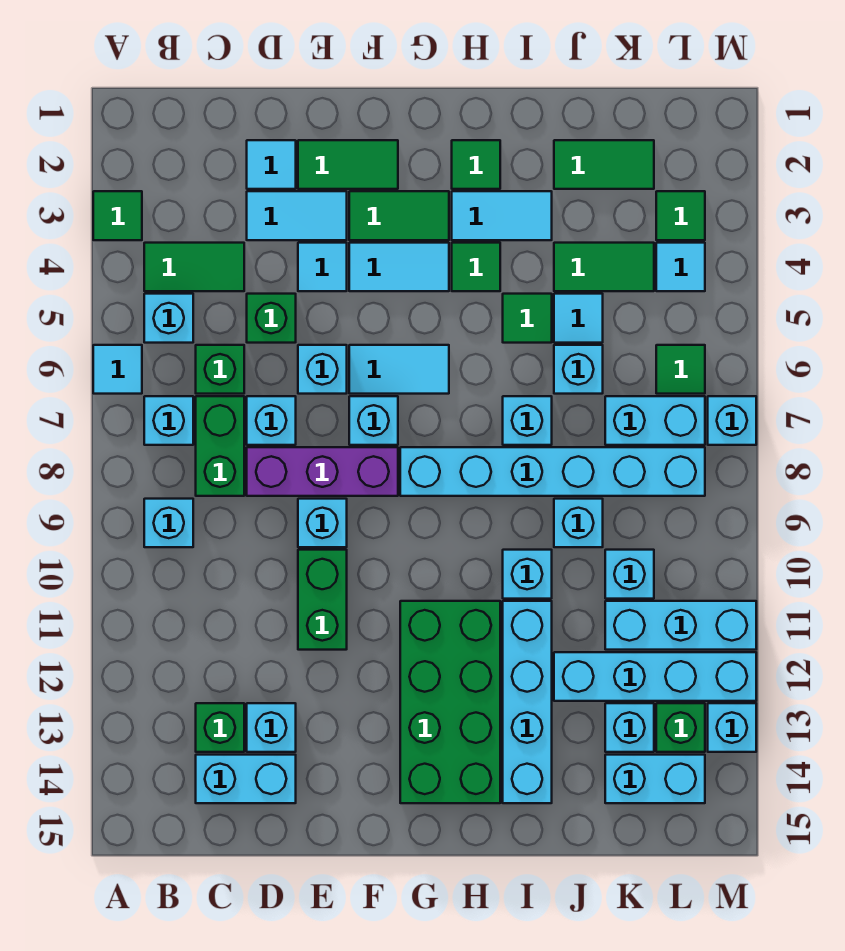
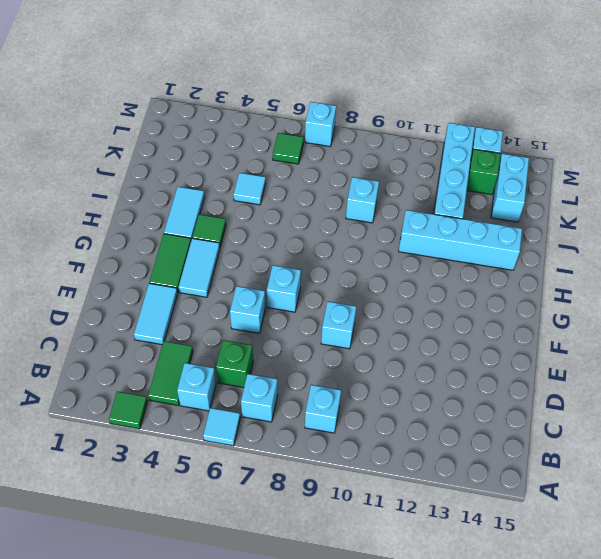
none -> green 1x2 brick [196,396,244,496]
none -> green 1x1 brick [196,703,244,752]
none -> cyan 1x2 brick [196,755,296,803]
none -> cyan 1x1 tile [247,140,296,189]

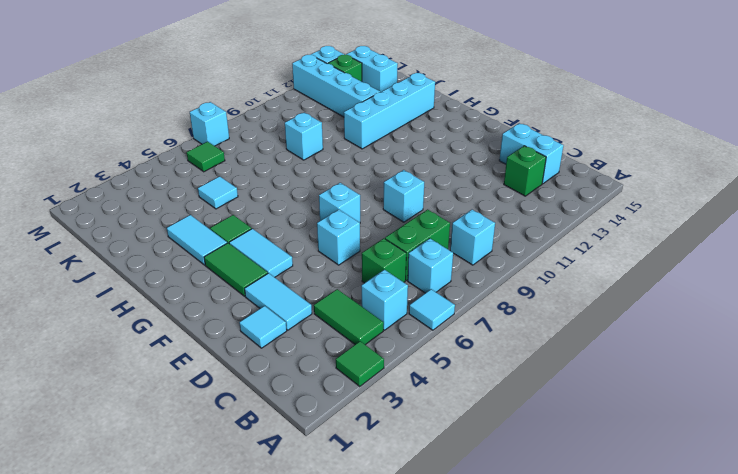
none -> green 1x1 brick [247,294,296,343]
none -> cyan 1x1 brick [247,396,296,445]
none -> purple 1x3 brick [247,447,398,496]
none -> cyan 1x1 brick [247,703,296,752]

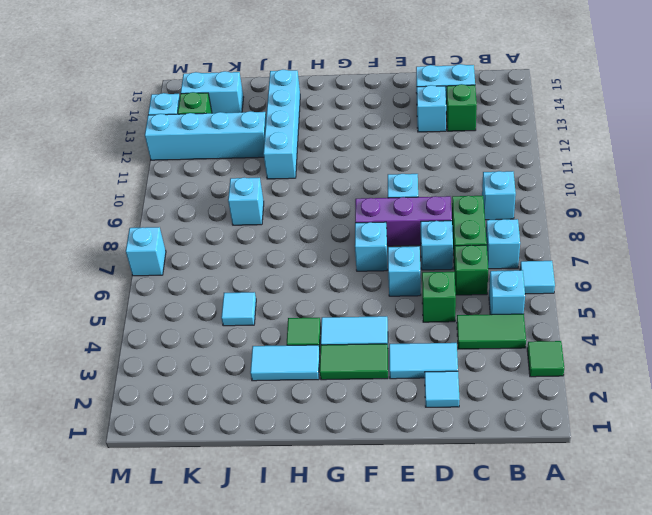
none -> green 1x2 tile [298,140,398,189]
none -> cyan 1x1 tile [298,243,347,291]
none -> green 1x2 brick [298,550,347,650]
none -> cyan 1x2 tile [349,345,449,394]

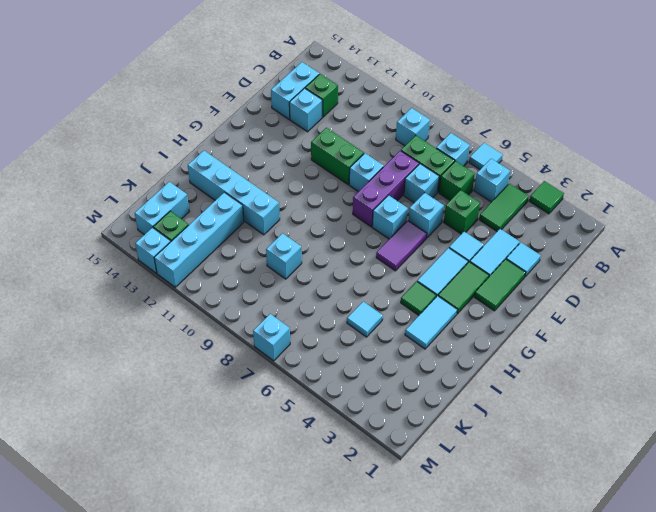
purple 1x2 tile [376,221,427,271] -> cyan 1x2 tile [349,345,449,394]
none -> cyan 1x6 brick [400,447,705,496]
none -> green 2x4 brick [400,601,500,803]
none -> green 1x1 tile [452,140,500,189]
none -> green 1x1 tile [503,294,552,343]

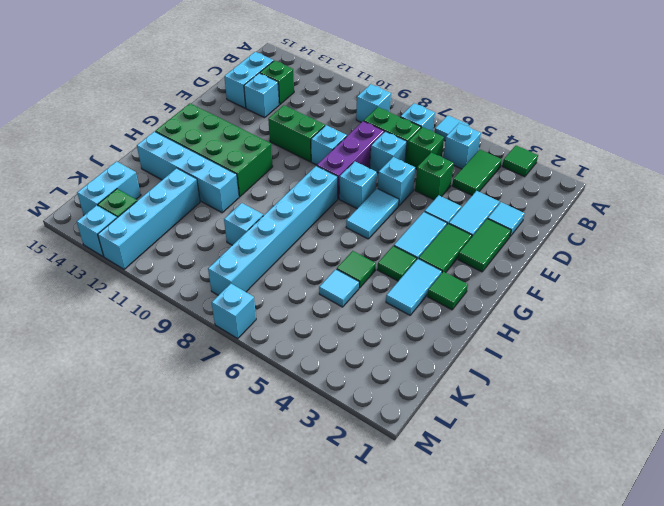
none -> cyan 1x1 brick [503,396,552,445]
none -> cyan 1x1 brick [503,550,552,599]
none -> green 1x2 tile [554,140,654,189]
none -> green 1x2 tile [554,243,654,291]

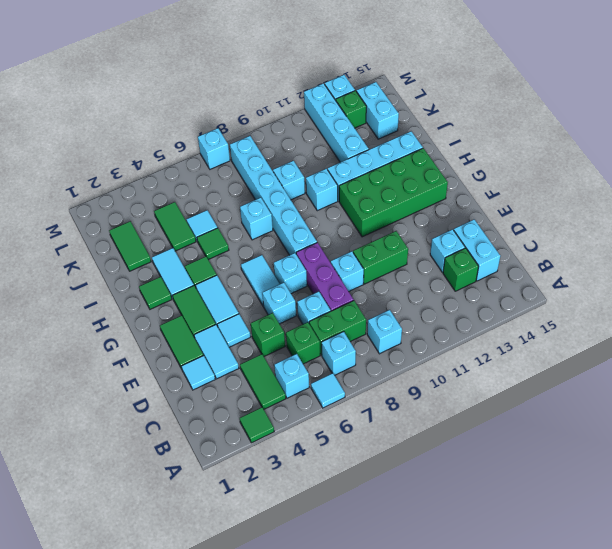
none -> cyan 1x1 brick [554,345,603,394]
none -> cyan 1x2 brick [605,396,705,445]
none -> cyan 1x1 brick [605,550,654,599]
none -> cyan 1x3 brick [605,601,756,650]

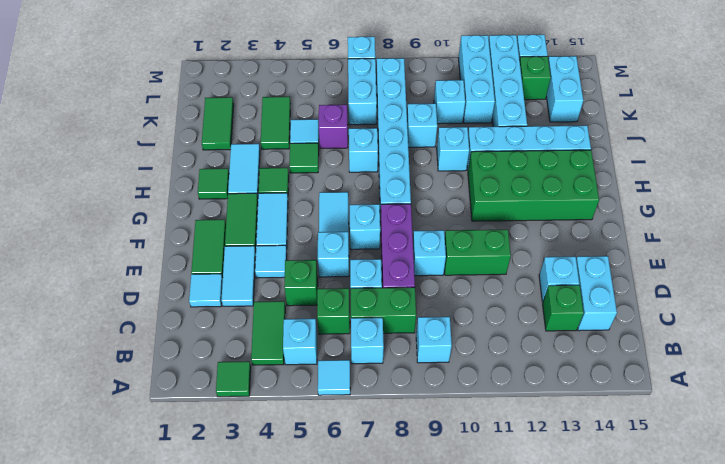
purple 1x1 brick [318,105,348,148] -> cyan 1x1 brick [554,345,603,394]
none -> cyan 1x1 brick [605,703,654,752]
none -> green 1x1 tile [656,191,705,240]
none -> cyan 1x1 tile [656,243,705,291]
none -> green 1x1 tile [656,345,705,394]

